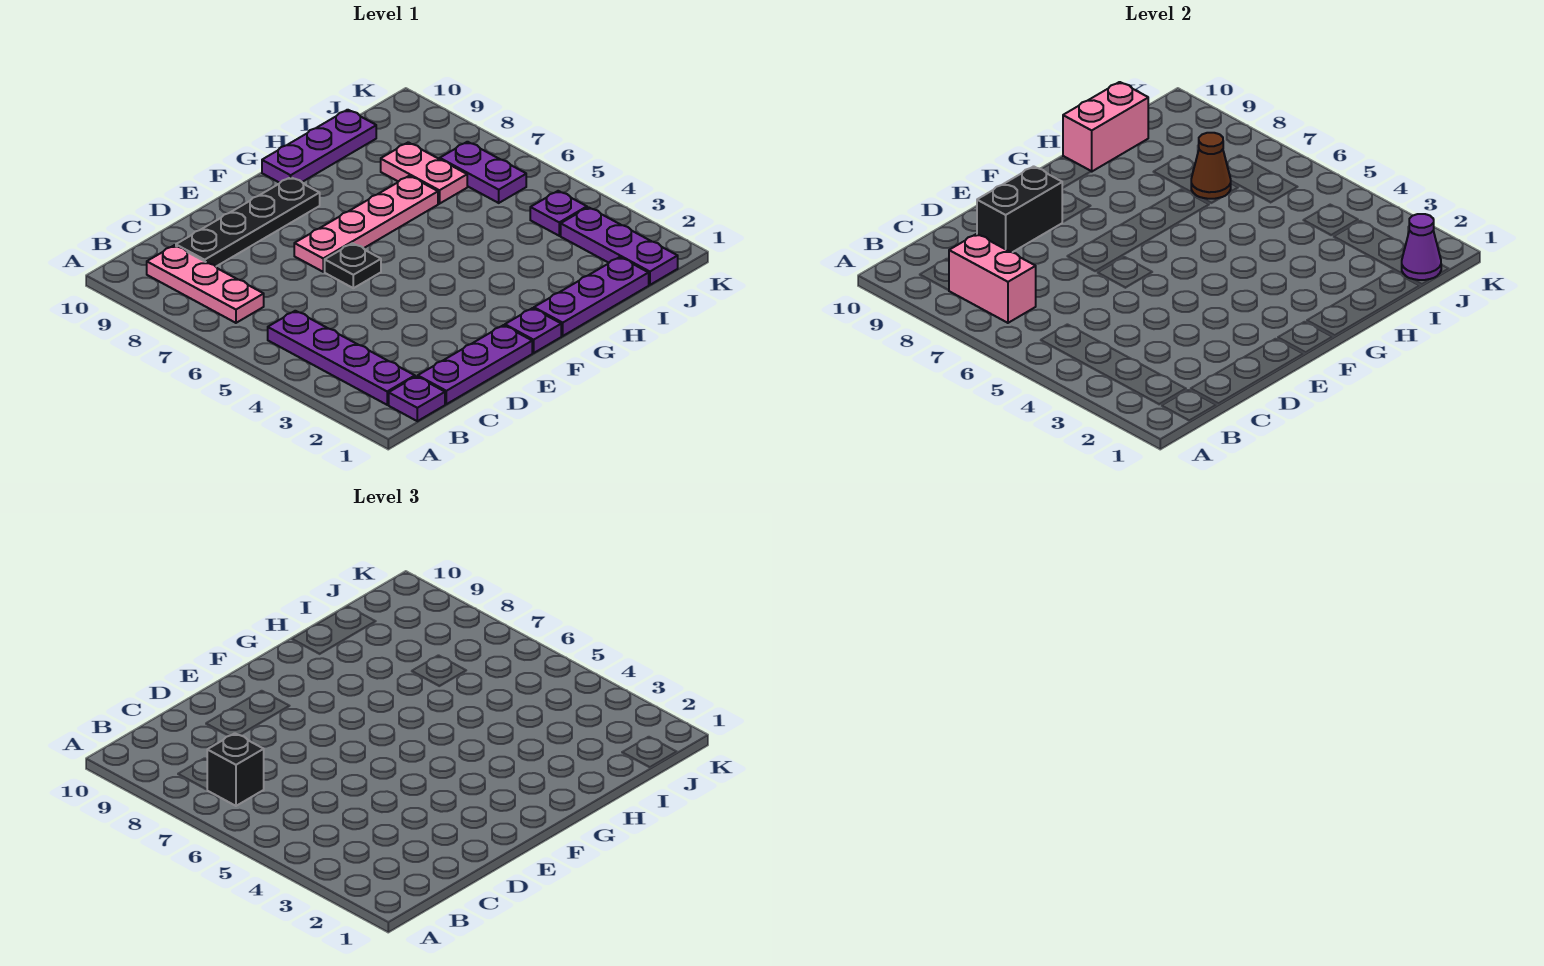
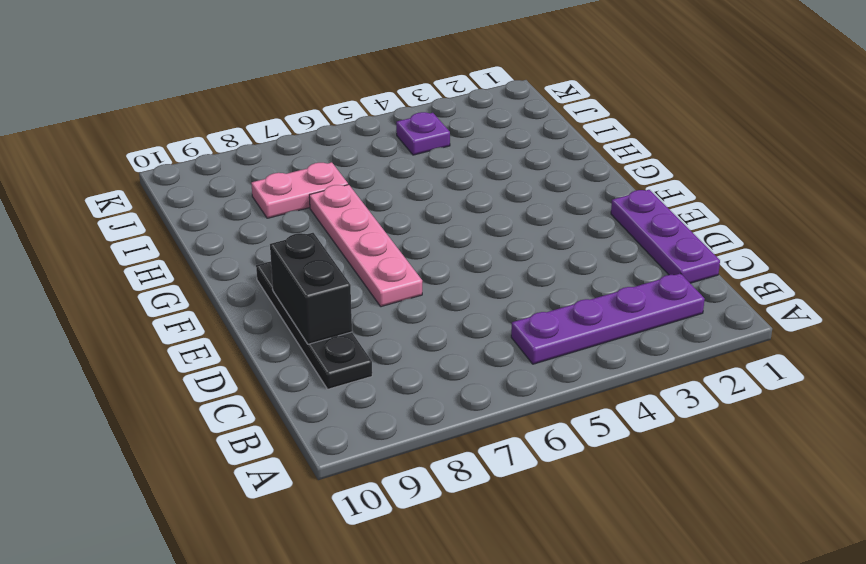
none -> purple 1x1 plate [389,376,445,421]
none -> pink 1x3 plate [147,245,264,323]
none -> black 1x1 plate [325,243,381,288]

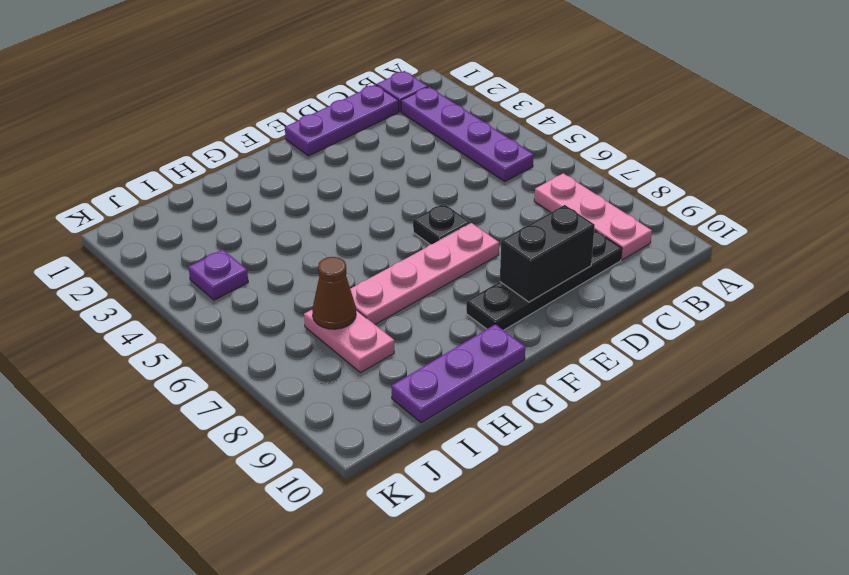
none -> purple 1x1 plate [505,308,561,353]
none -> purple 1x3 plate [534,257,649,336]
none -> purple 1x3 plate [561,207,678,285]

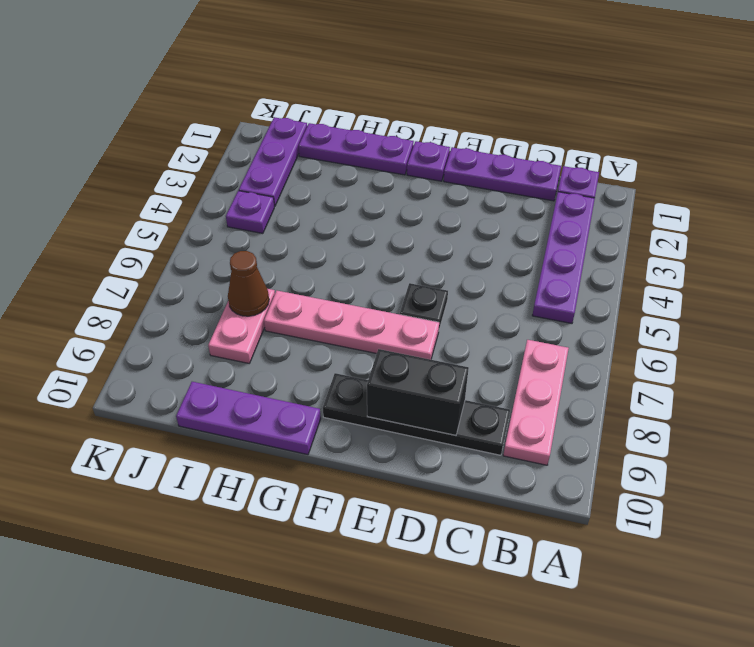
none -> purple 1x2 plate [440,142,526,203]
none -> pink 1x2 brick [949,234,1036,323]
none -> pink 1x2 brick [1063,82,1148,171]

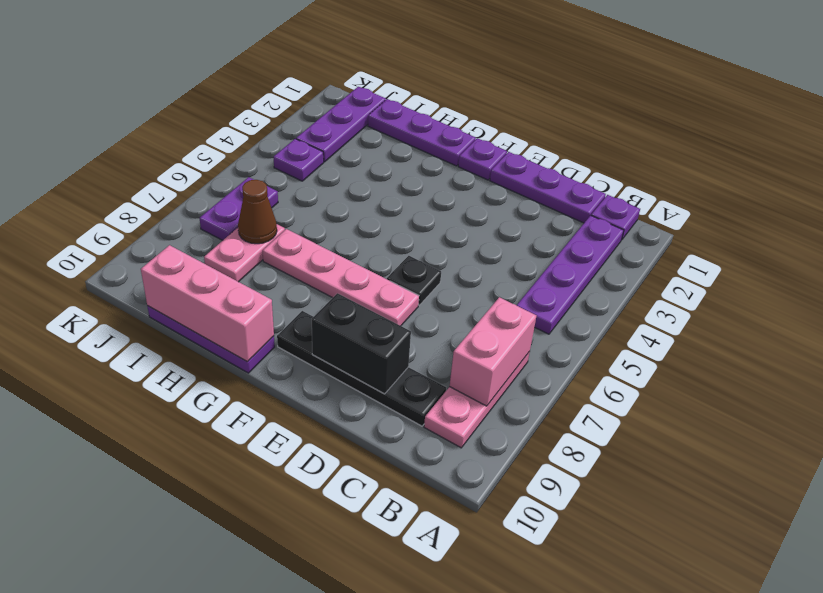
pink 1x3 brick [141,245,274,362] -> pink 1x2 brick [1063,82,1148,171]
none -> purple 1x1 cone [1402,214,1441,280]
none -> black 1x1 brick [207,733,264,806]

